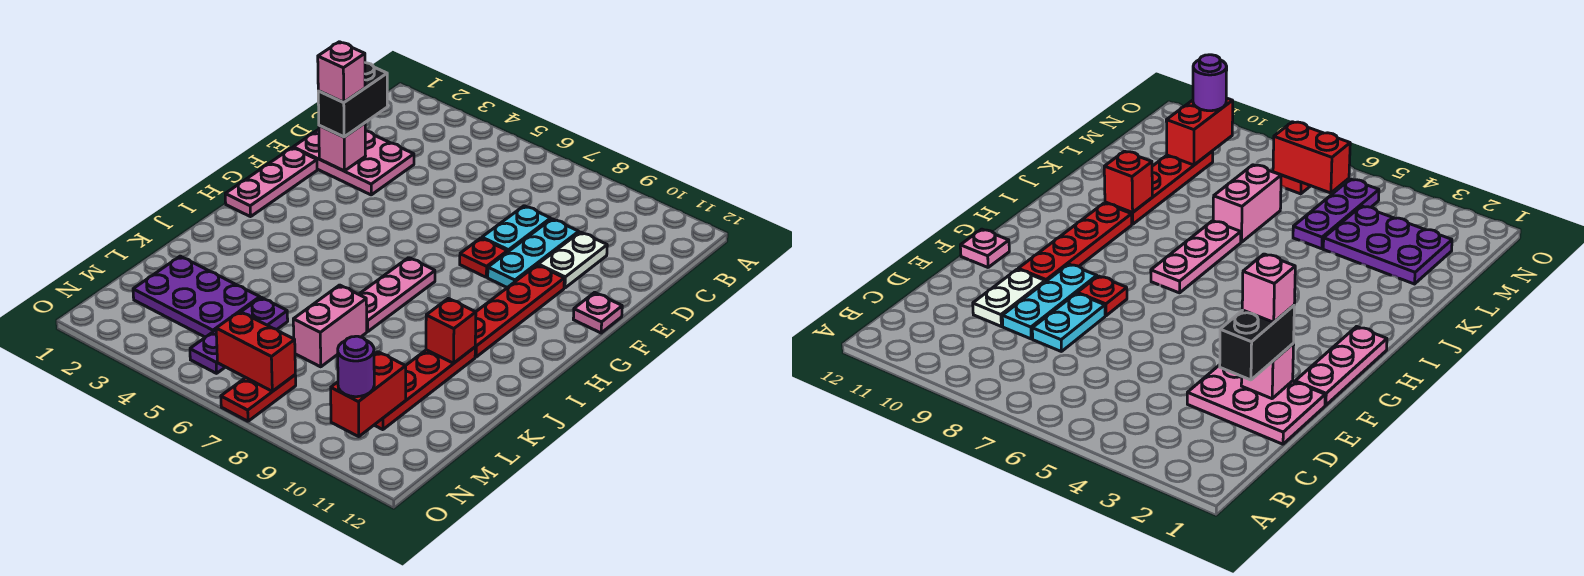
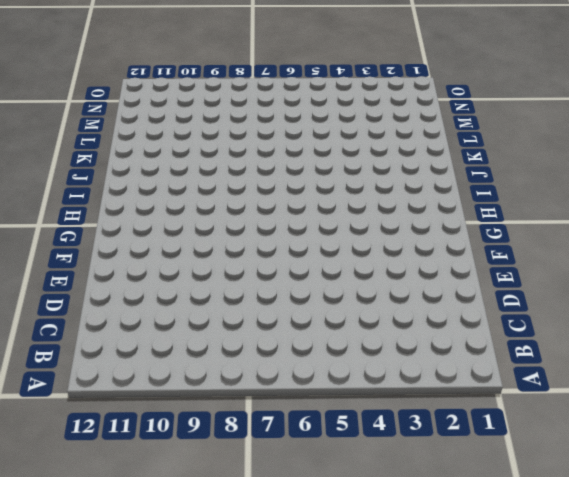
none -> pink 2x3 plate [293,129,414,195]
none -> cyan 1x2 plate [482,206,551,252]
none -> cyan 1x3 plate [488,219,579,288]

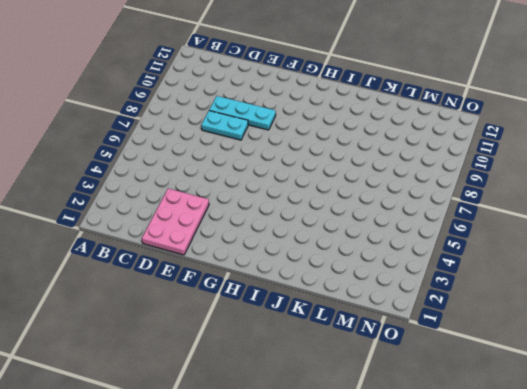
none -> white 1x2 plate [538,232,607,288]
none -> pink 1x3 plate [225,148,317,217]
none -> red 1x1 plate [460,238,507,277]

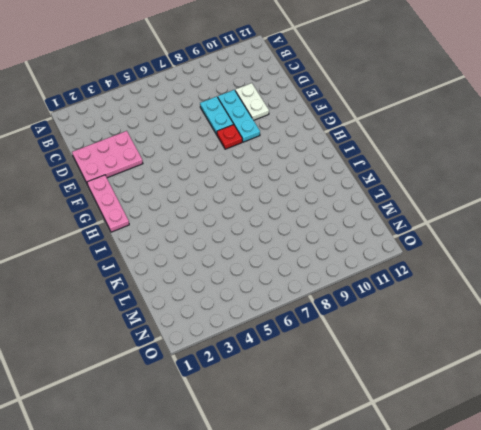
none -> red 1x4 plate [475,265,564,357]
none -> pink 1x1 plate [573,292,622,333]
none -> pink 1x3 plate [359,258,435,332]

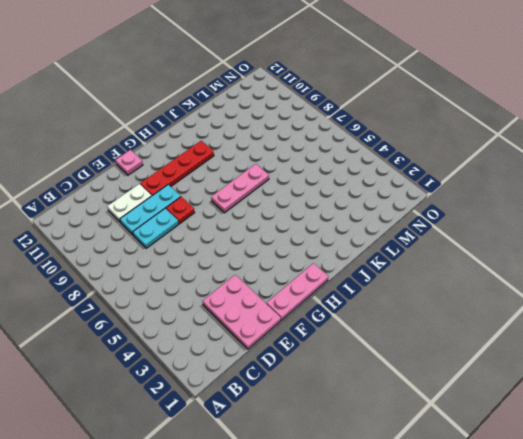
none -> red 1x4 plate [375,347,475,430]
none -> pink 1x2 brick [293,285,367,367]
none -> purple 2x3 plate [133,256,260,337]

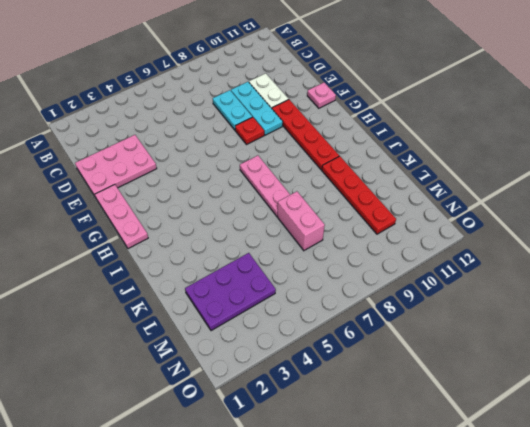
none -> purple 1x3 plate [190,297,288,373]
none -> red 1x2 plate [221,375,296,421]
none -> pink 1x1 brick [319,123,365,171]

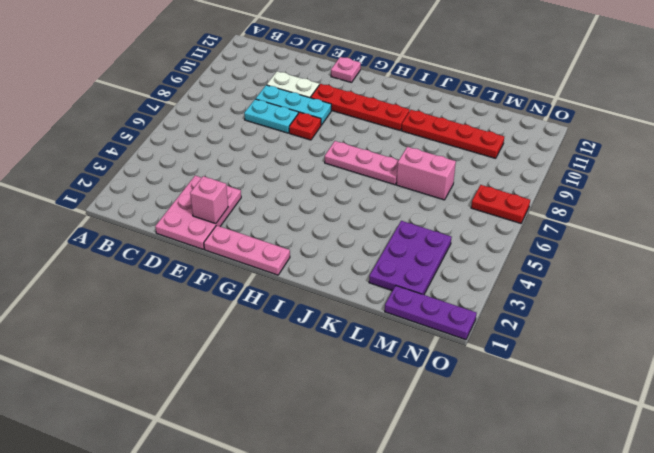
purple 1x3 plate [385,286,476,340] -> purple 1x3 plate moved to [190,297,288,373]
none -> red 1x1 brick [426,298,476,363]
none -> red 1x2 brick [331,352,406,437]
none -> red 1x2 brick [216,311,295,391]

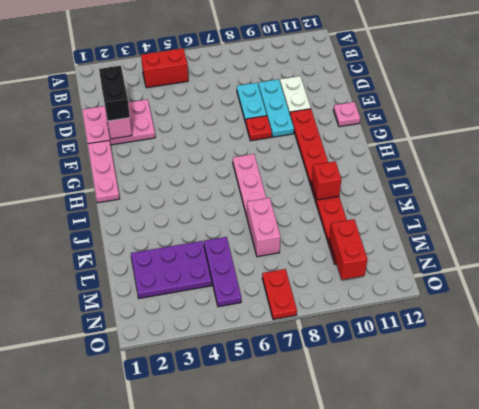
red 1x2 brick [141,49,188,88] -> red 1x2 brick moved to [216,311,295,391]
none -> purple 1x1 round brick [338,336,374,397]
none -> pink 1x1 brick [318,42,365,102]

